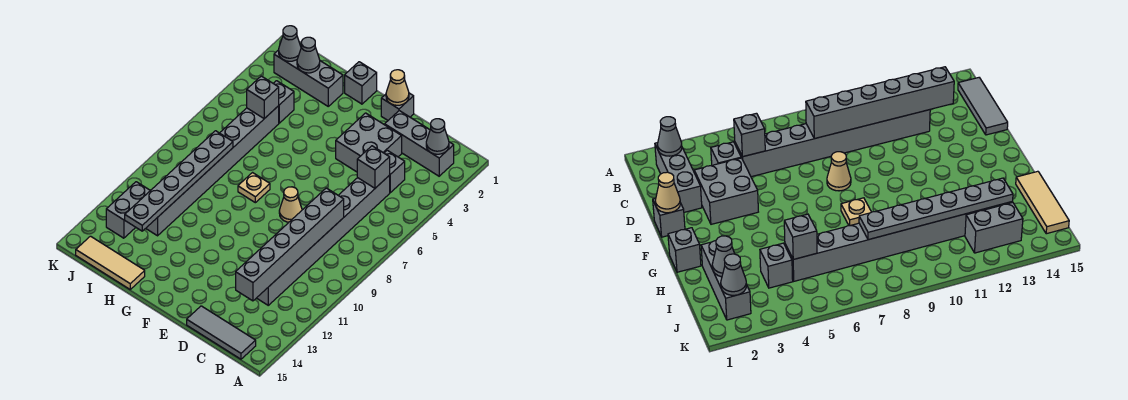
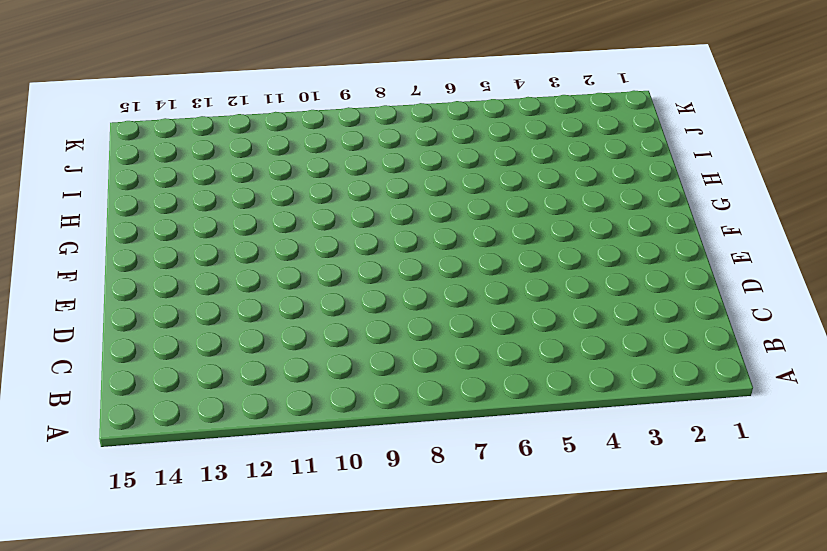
none -> grey 1x3 brick [385,111,454,176]
none -> grey 1x3 tile [187,306,256,359]
none -> grey 1x1 brick [384,150,405,193]

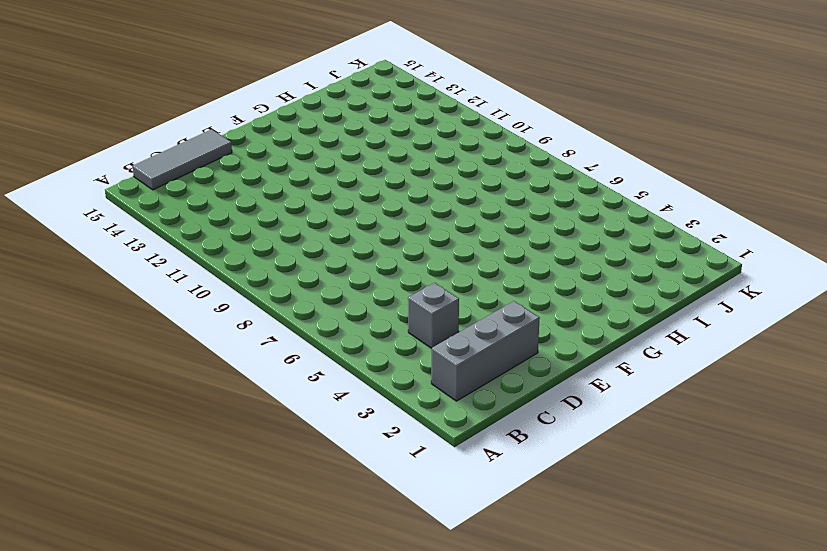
none -> grey 1x8 brick [257,176,390,305]
none -> grey 2x2 brick [336,113,402,172]
none -> grey 1x1 brick [381,93,414,120]

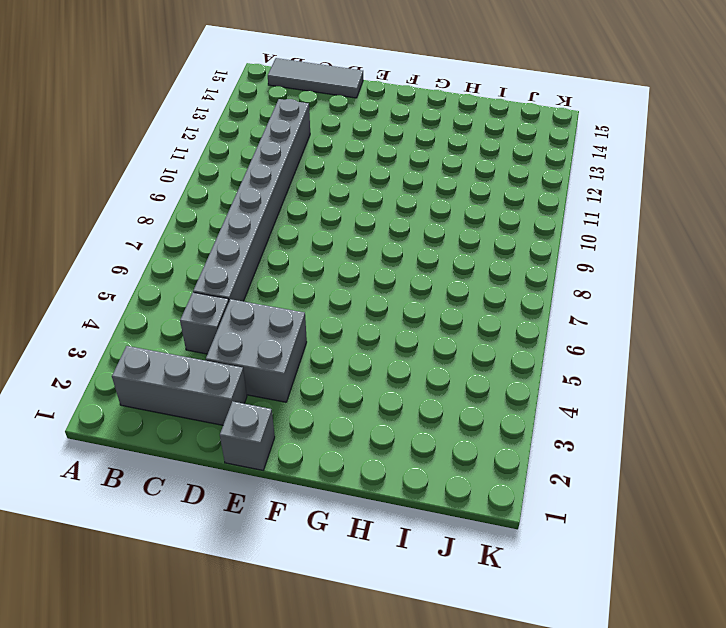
none -> tan 1x1 cone [279,187,302,222]
none -> grey 1x1 brick [345,62,377,104]
none -> tan 1x1 plate [238,173,270,203]

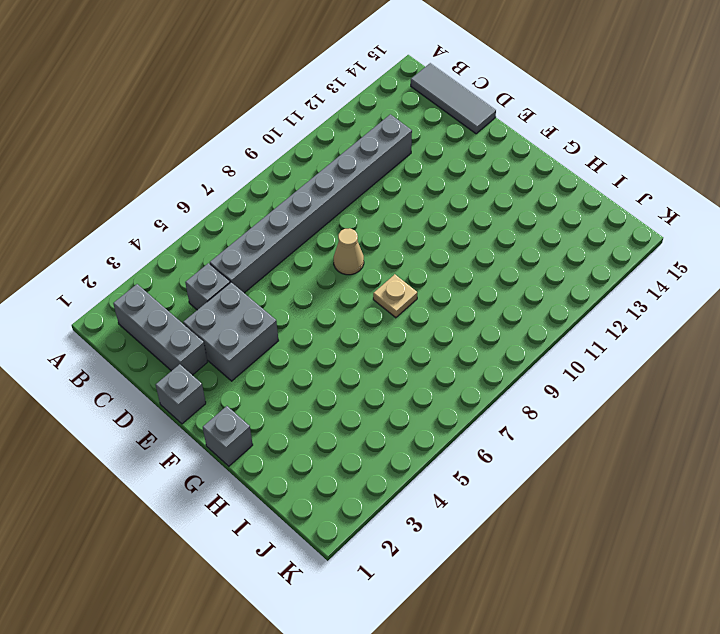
none -> grey 1x3 brick [274,50,343,106]
none -> tan 1x3 tile [76,236,145,289]
none -> grey 1x1 brick [273,81,294,123]

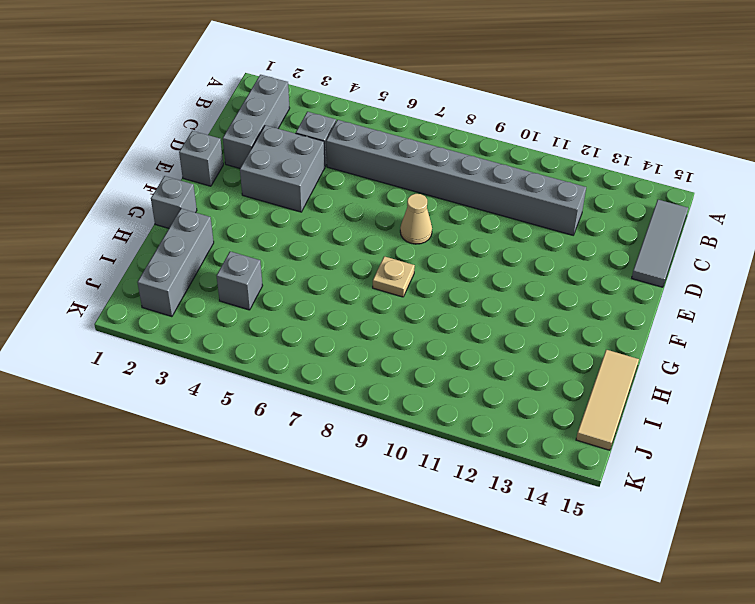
none -> grey 1x8 brick [146,106,279,236]
none -> grey 1x2 brick [106,182,150,238]
none -> grey 1x1 cone [426,119,449,154]

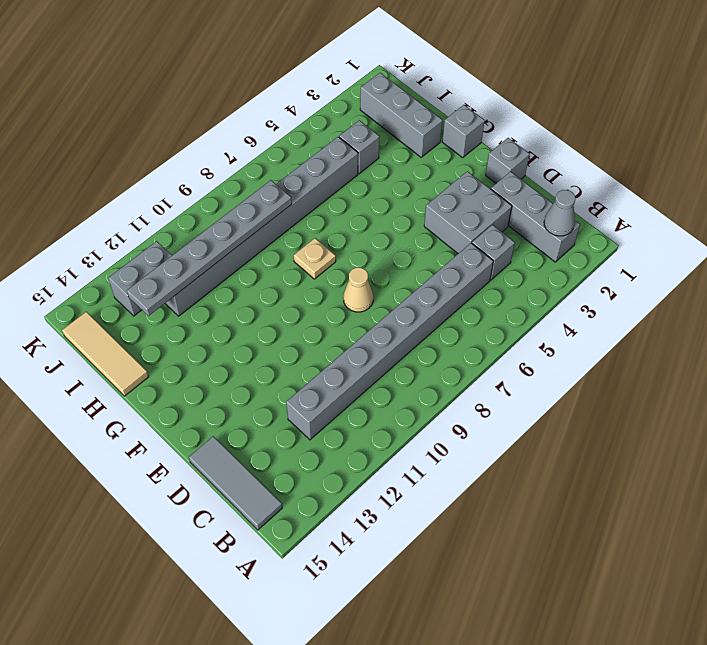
none -> grey 1x1 brick [357,146,390,188]
none -> grey 1x6 brick [236,188,344,301]
none -> tan 1x1 cone [386,70,409,105]

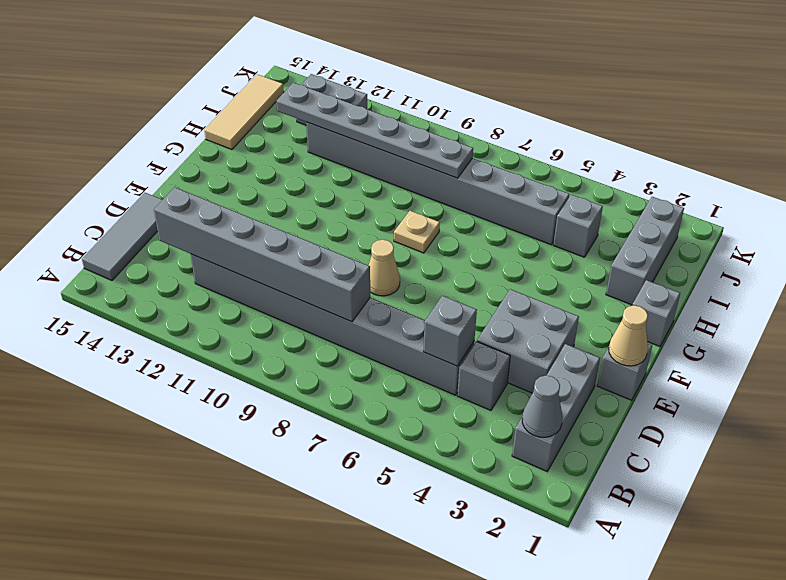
none -> grey 1x1 cone [297,37,320,73]
none -> grey 1x1 brick [247,76,279,119]
none -> grey 1x1 cone [279,26,301,61]

